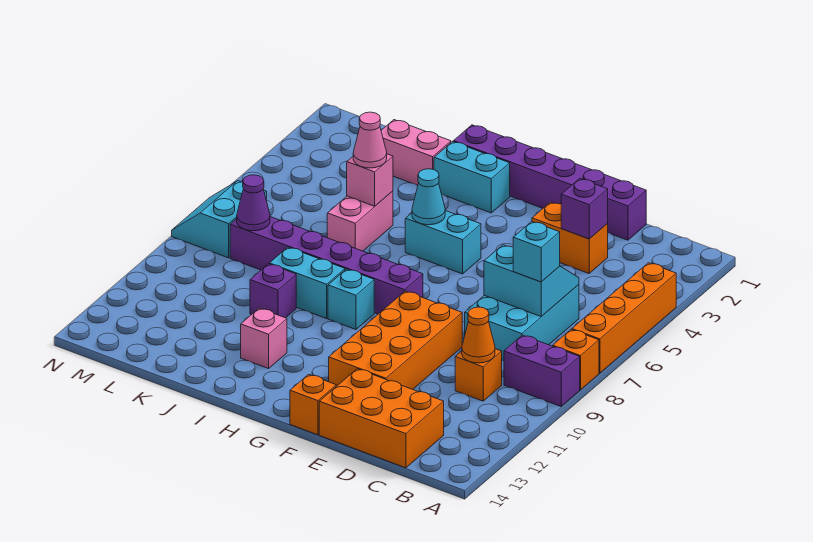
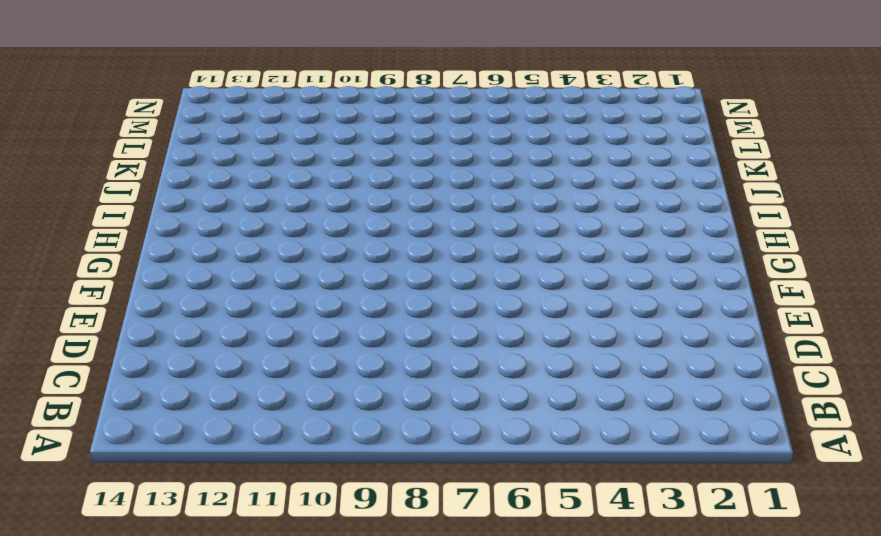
none -> orange 1x4 brick [572,263,676,373]
none -> orange 1x1 brick [553,330,599,390]
none -> purple 1x2 brick [504,335,580,406]

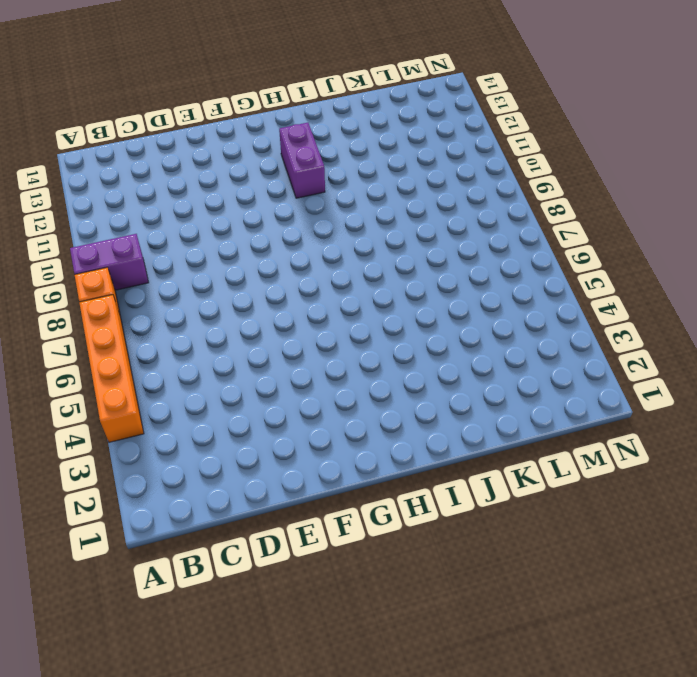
purple 1x2 brick [279,123,325,198] -> none
none -> cyan 2x3 brick [465,285,579,361]
none -> orange 1x1 brick [455,349,502,401]
none -> orange 2x3 brick [319,369,444,468]

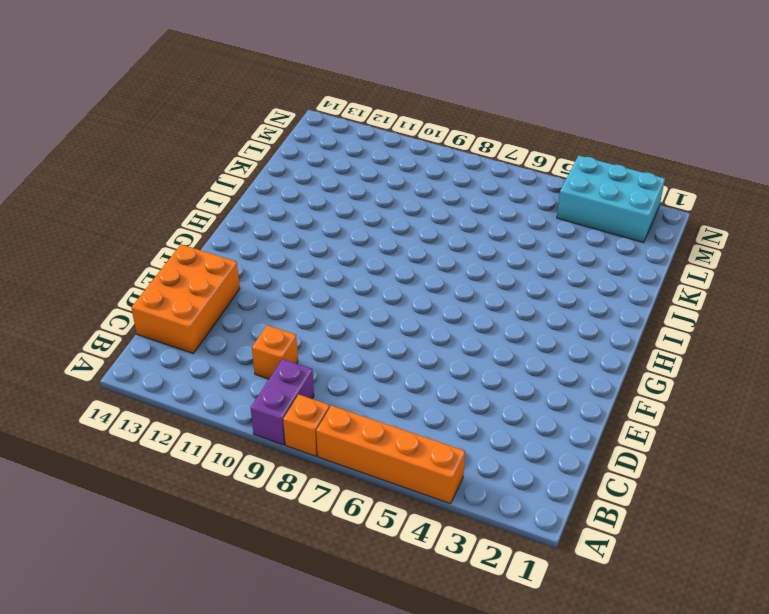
cyan 2x3 brick [557,156,665,243] -> cyan 2x3 brick moved to [465,285,579,361]
none -> purple 1x6 brick [453,125,646,240]
none -> orange 1x2 brick [532,202,608,273]
none -> orange 2x4 brick [329,291,462,389]

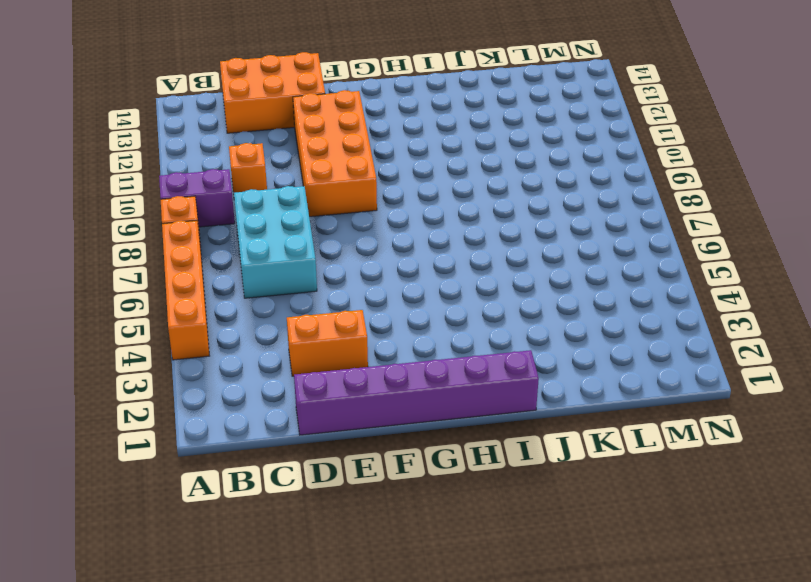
none -> orange 1x1 brick [290,375,336,435]
none -> cyan 1x2 brick [405,211,481,274]
none -> purple 1x6 brick [230,217,423,314]

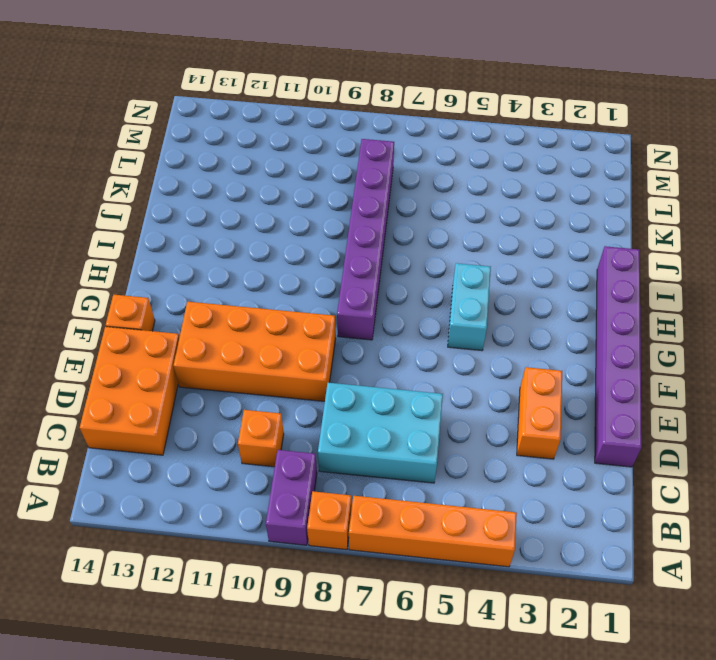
none -> cyan 1x2 brick [434,142,510,213]
none -> cyan 1x1 brick [328,269,374,330]
none -> cyan 1x2 brick [269,247,345,319]

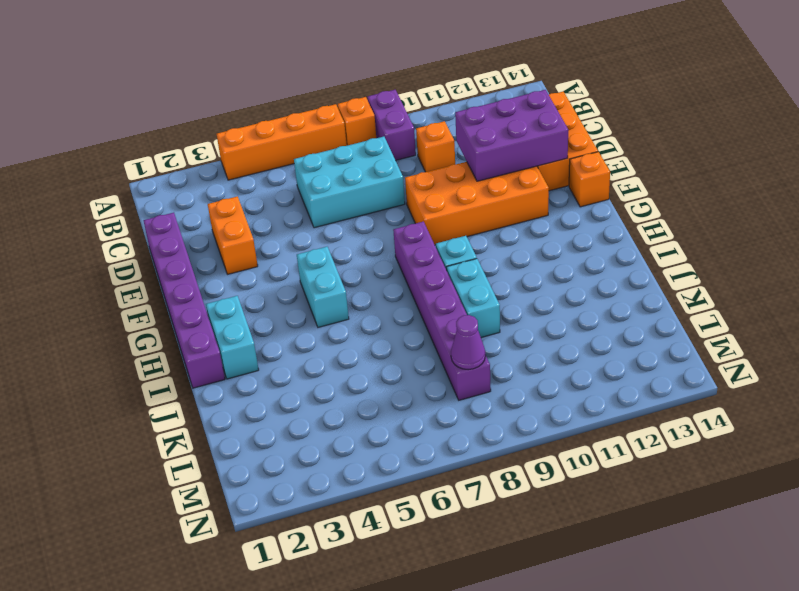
purple 2x3 brick [455,90,568,181] -> none
none -> pink 1x1 brick [241,308,287,369]
none -> pink 1x2 brick [381,120,451,186]
none -> pink 1x2 brick [327,191,393,251]

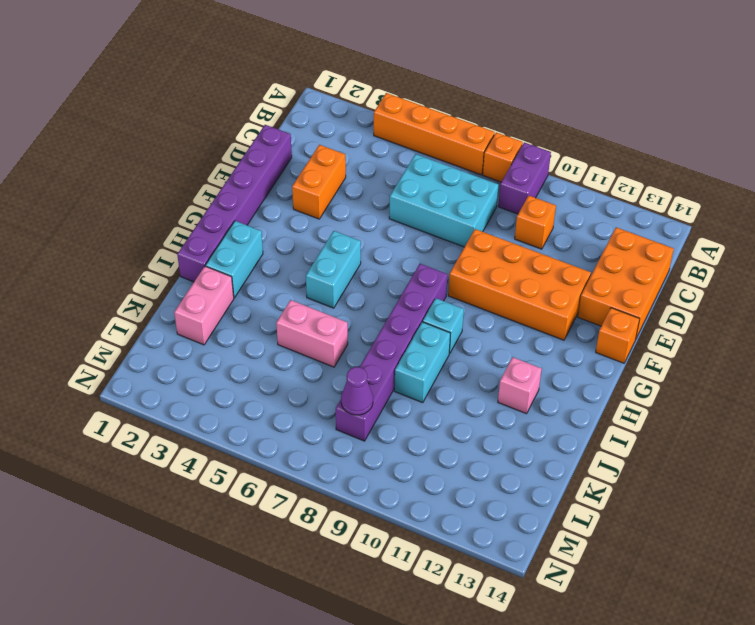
none -> purple 1x1 brick [250,264,296,318]
none -> cyan 2x2 slope [172,181,267,258]
none -> cyan 2x2 slope [484,245,579,316]

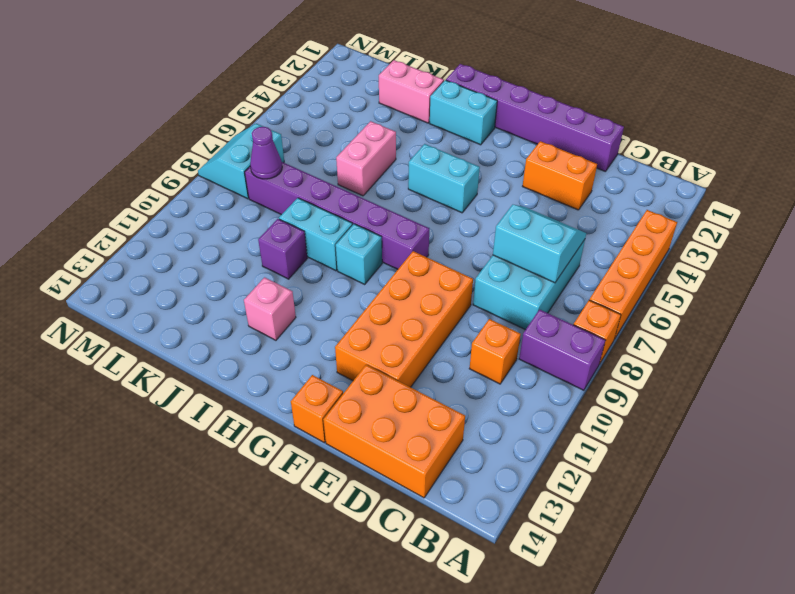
none -> orange 1x1 cone [462,307,495,363]
none -> purple 1x1 brick [561,179,608,239]
none -> cyan 1x1 cone [412,169,445,225]

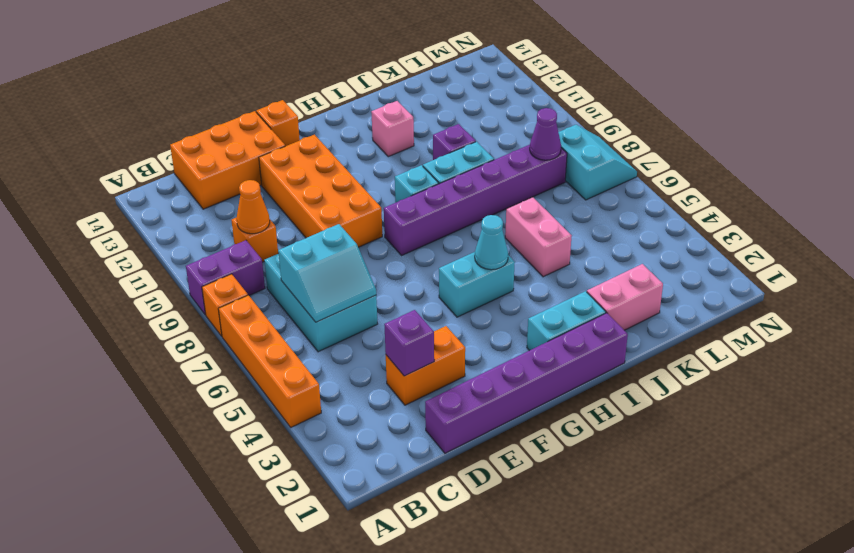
none -> pink 1x1 brick [347,154,393,206]
none -> cyan 1x1 brick [513,222,560,282]
none -> pink 1x1 cone [353,112,387,168]

